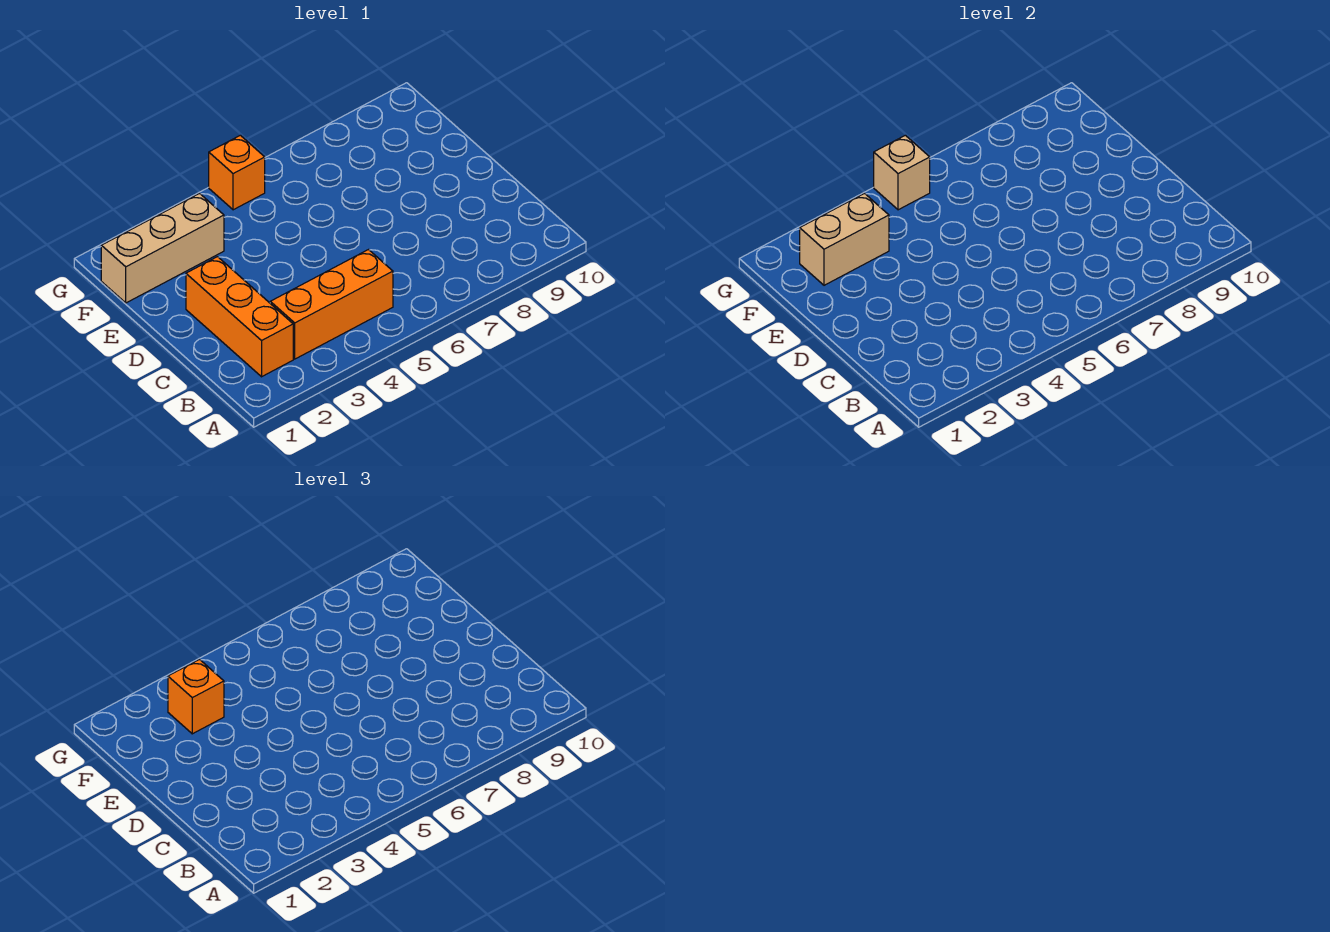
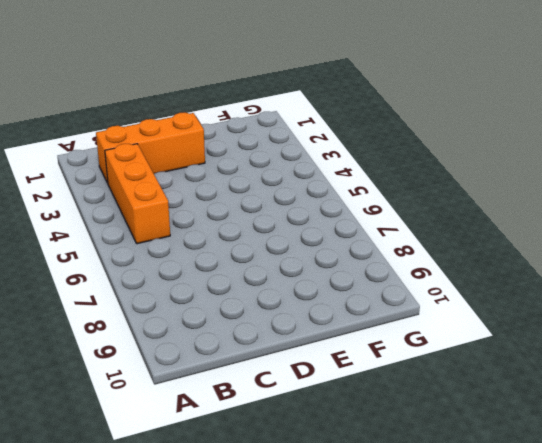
none -> tan 1x3 brick [101,193,224,303]
none -> orange 1x1 brick [209,135,265,210]

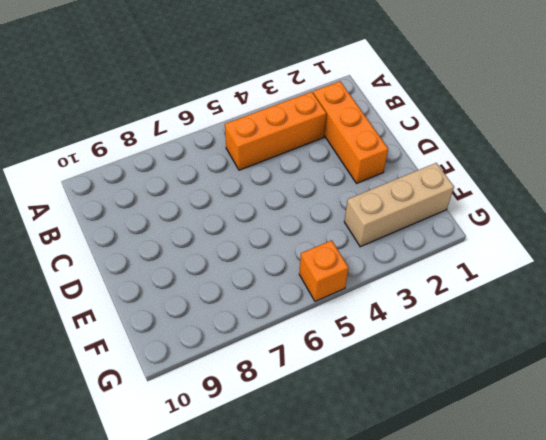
none -> tan 1x2 brick [800,193,889,285]
none -> tan 1x1 brick [874,135,930,210]

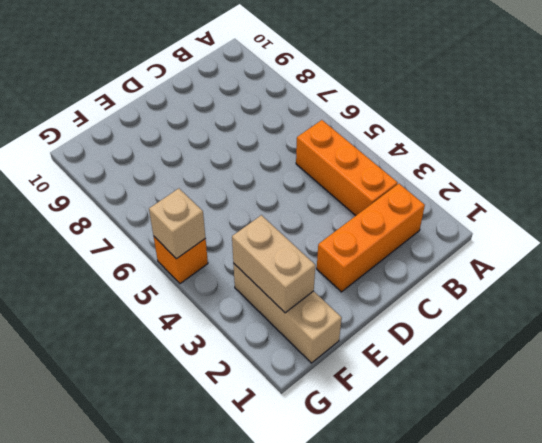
none -> orange 1x1 brick [168,659,224,734]

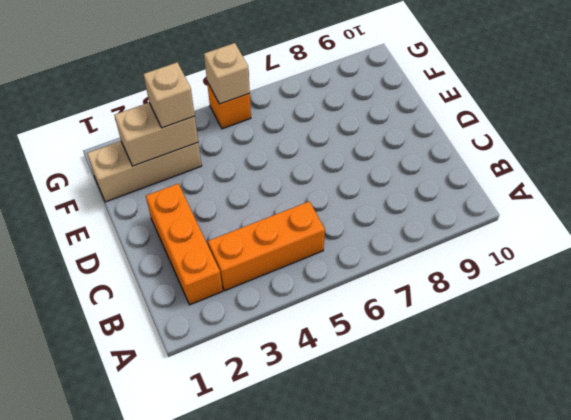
tan 1x1 brick [144,62,195,128] -> orange 1x1 brick [168,659,224,734]

